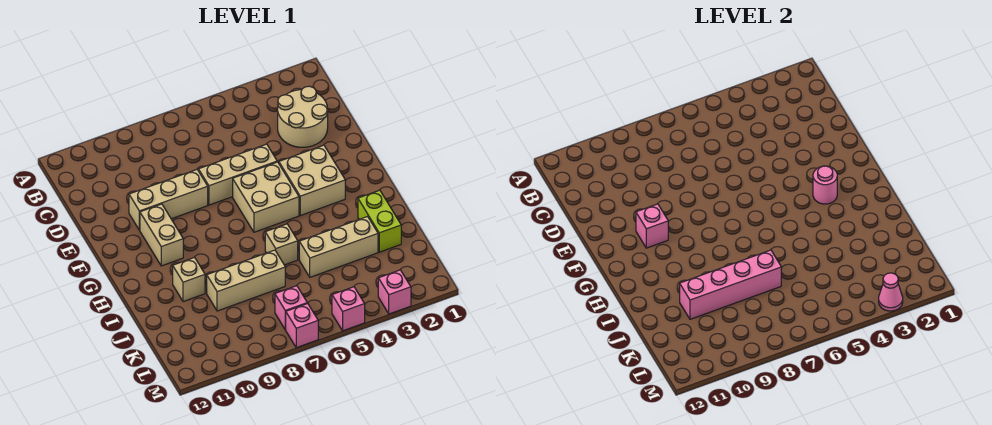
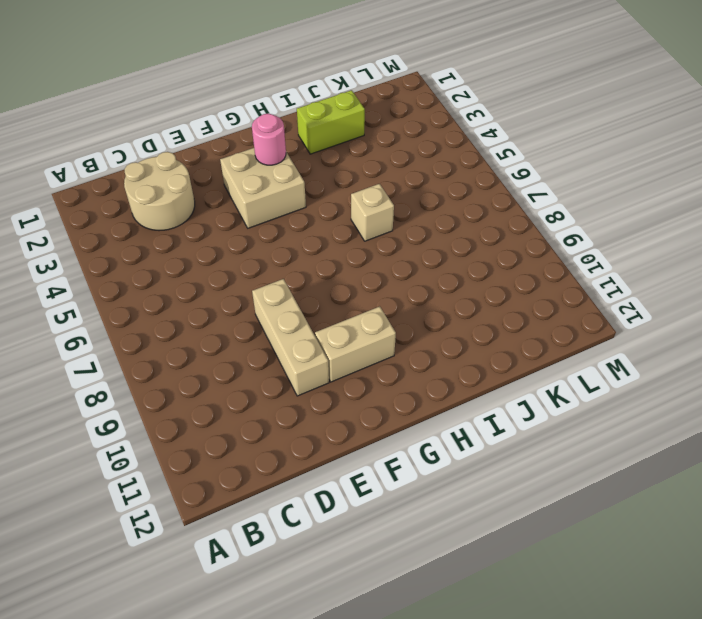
none -> tan 1x3 brick [198,144,277,205]
none -> tan 2x2 brick [233,162,299,232]
none -> tan 1x1 brick [173,257,205,302]

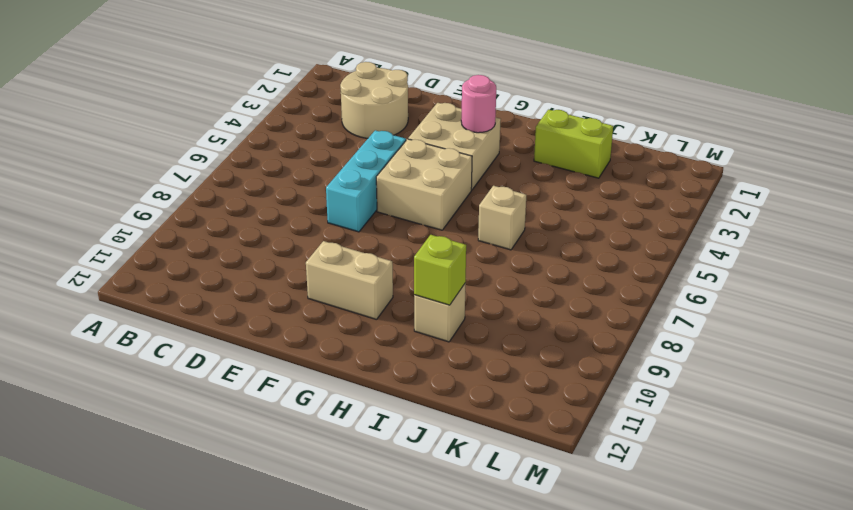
cyan 1x3 brick [326,130,406,232] -> tan 1x3 brick [198,144,277,205]
lime 1x1 brick [414,235,466,305] -> none
none -> tan 1x3 brick [129,170,208,230]
none -> tan 1x3 brick [299,217,378,277]
none -> tan 1x3 brick [207,250,285,311]

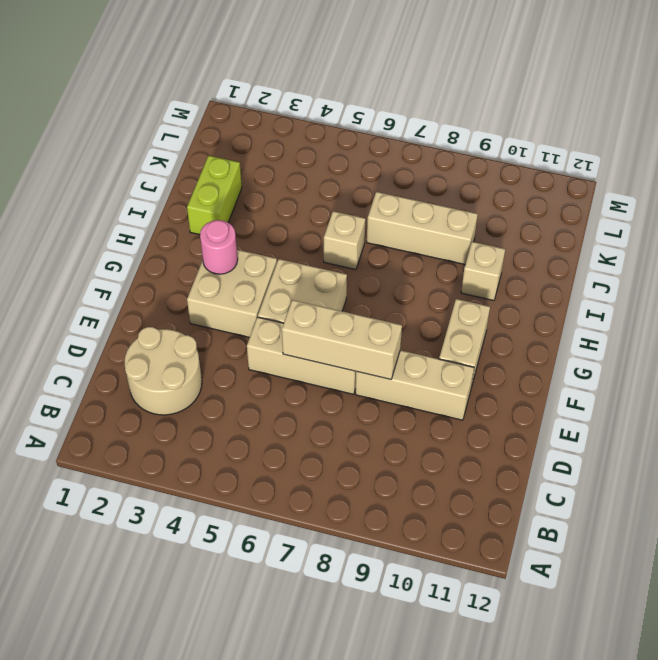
tan 1x3 brick [282,300,402,379] -> tan 1x3 brick moved to [299,217,378,277]
none -> pink 1x1 brick [275,286,307,330]
none -> pink 1x1 brick [378,270,411,314]
none -> pink 1x1 brick [332,287,365,331]

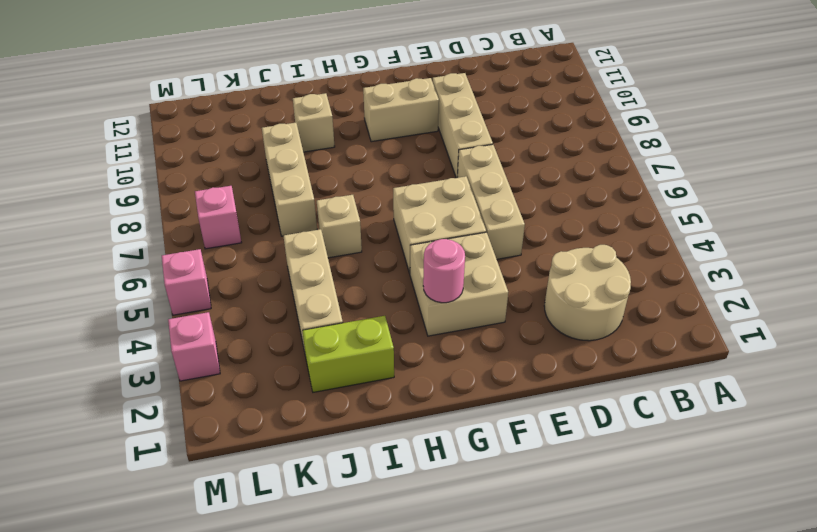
none -> pink 1x1 brick [286,303,318,348]
none -> pink 1x1 brick [636,204,668,248]
none -> pink 1x4 brick [680,250,781,319]

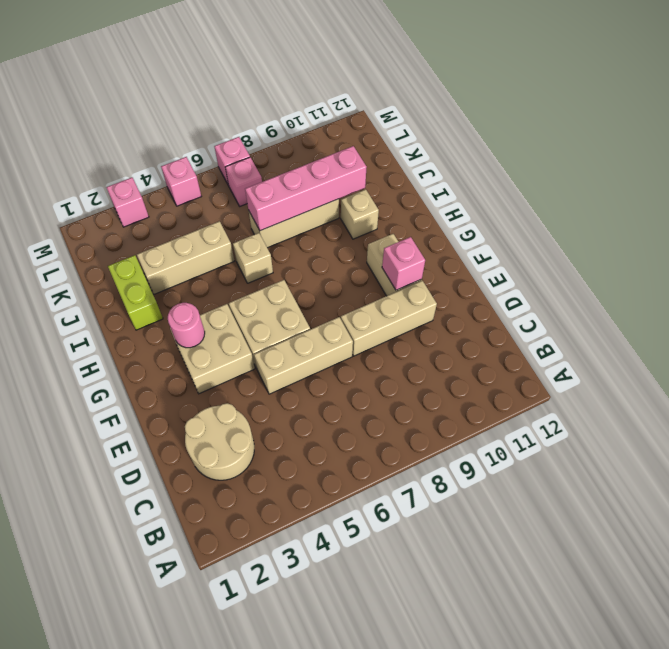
none -> pink 1x1 cone [879,273,903,311]

